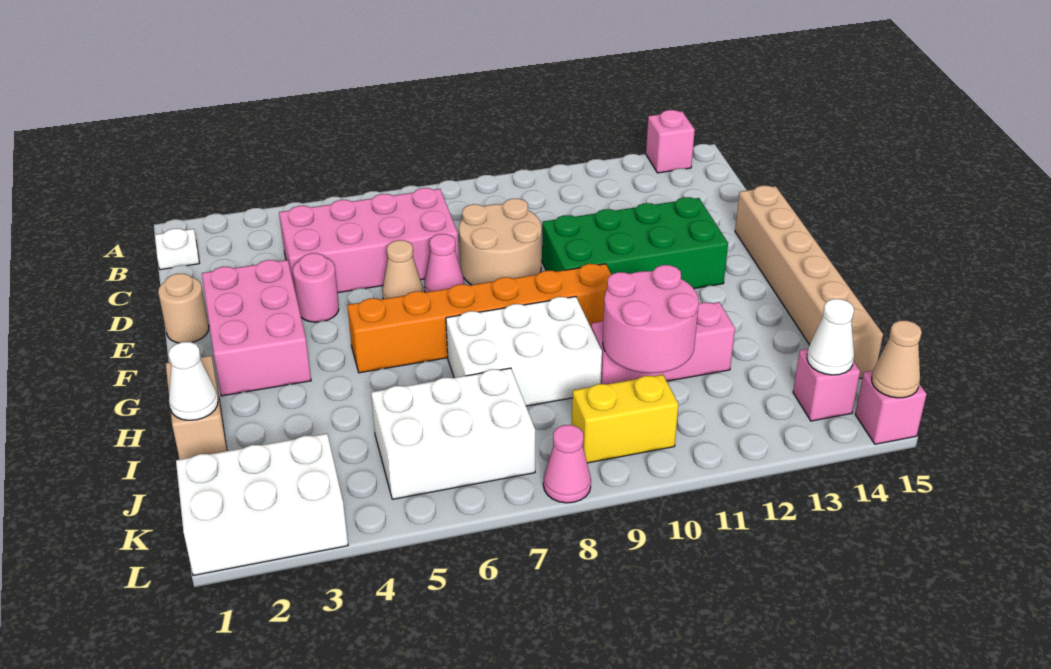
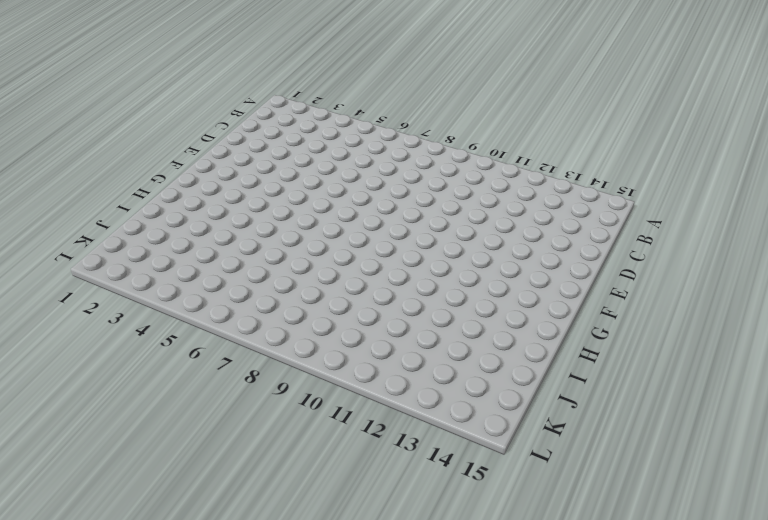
none -> pink 1x1 brick [646,110,695,173]
none -> white 1x1 plate [155,229,199,270]
none -> pink 2x4 brick [279,188,459,293]

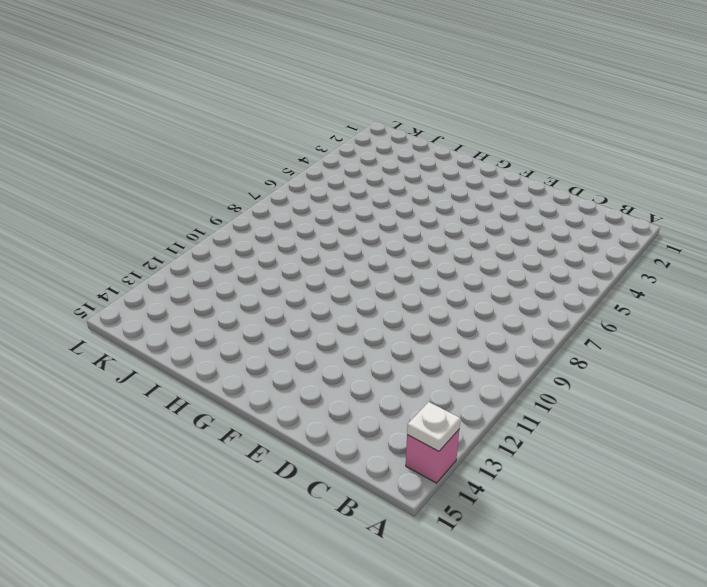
white 1x1 plate [407,402,460,451] -> white 1x1 plate moved to [155,229,199,270]
none -> pink 2x4 brick [279,188,459,293]
none -> tan 2x2 round brick [459,199,542,285]
none -> tan 1x1 round brick [158,274,209,343]

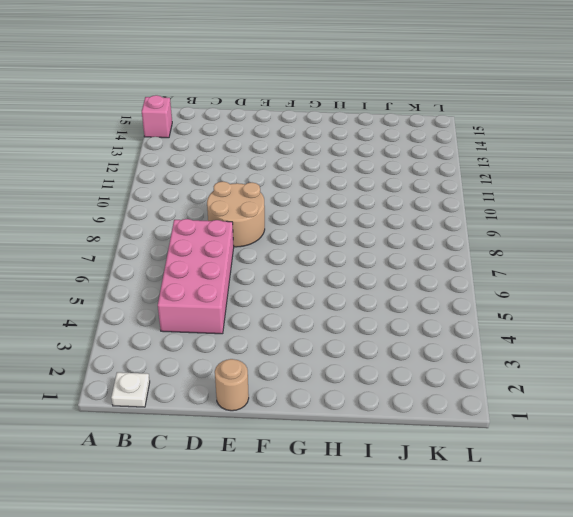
none -> pink 2x3 brick [202,260,311,396]
none -> pink 1x1 round brick [293,253,339,322]
none -> tan 1x1 cone [382,240,423,299]

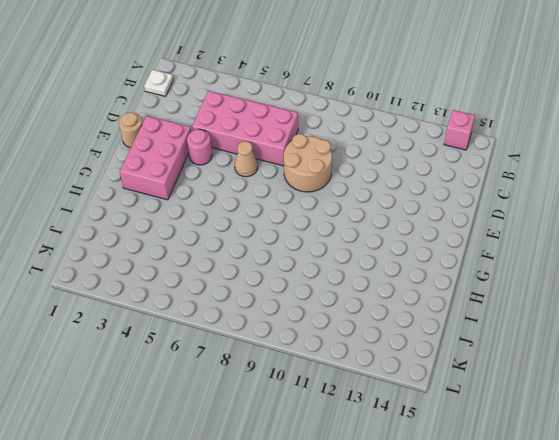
none -> pink 1x1 cone [424,234,464,292]
none -> green 2x4 brick [542,197,728,289]
none -> tan 1x6 brick [735,186,883,379]

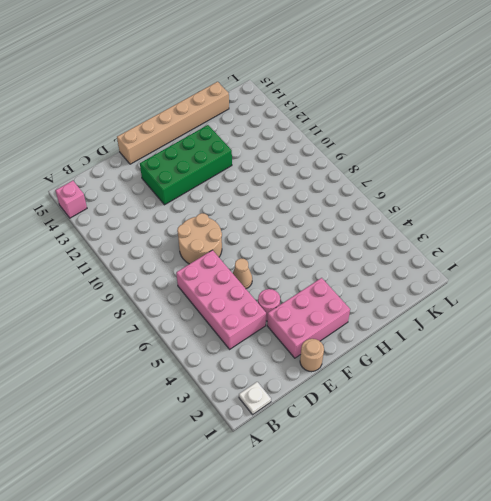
green 2x4 brick [140,125,232,205] -> green 2x4 brick turned to [542,197,728,289]
none -> pink 1x1 cone [424,234,464,292]
none -> orange 1x6 brick [347,264,611,373]
none -> tan 1x2 brick [166,356,227,459]

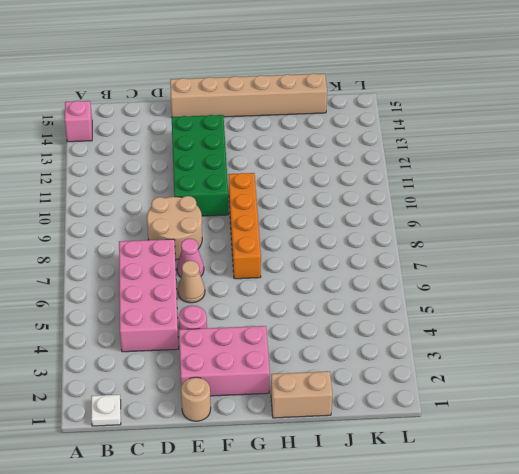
orange 1x4 brick [228,173,261,279] -> orange 1x6 brick [347,264,611,373]
none -> white 2x3 brick [446,297,602,406]
none -> pink 1x3 brick [591,302,735,384]
none -> white 2x3 brick [371,368,535,499]

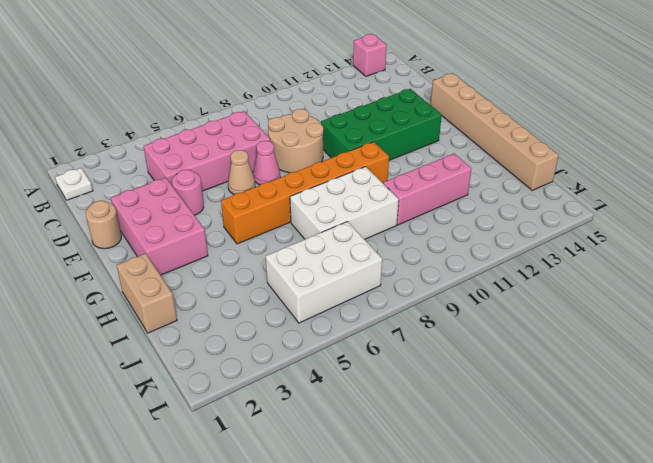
none -> white 2x3 brick [176,434,348,576]
none -> yellow 1x2 brick [572,374,679,463]
none -> pink 1x1 brick [793,349,860,421]

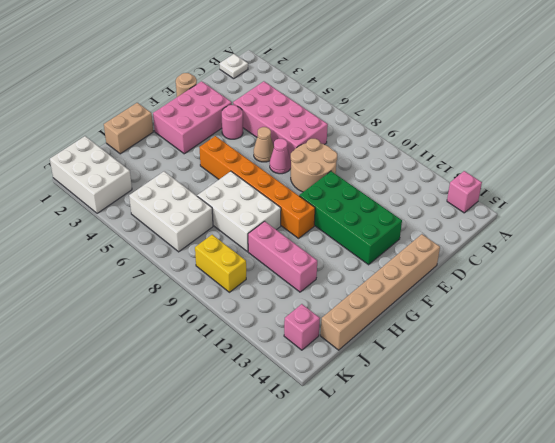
none -> pink 1x1 cone [543,425,591,503]
none -> pink 1x1 brick [855,371,927,444]
none -> white 1x1 cone [168,342,218,420]

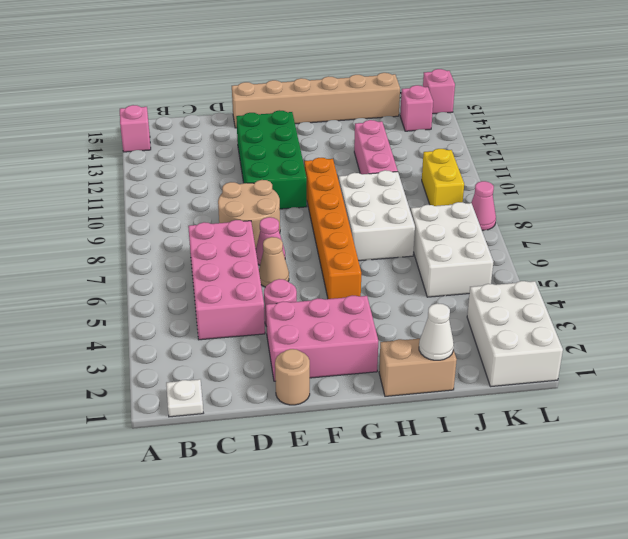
none -> pink 2x2 round brick [603,265,699,373]
none -> white 1x1 cone [807,299,854,375]
none -> tan 1x1 cone [872,321,922,398]

